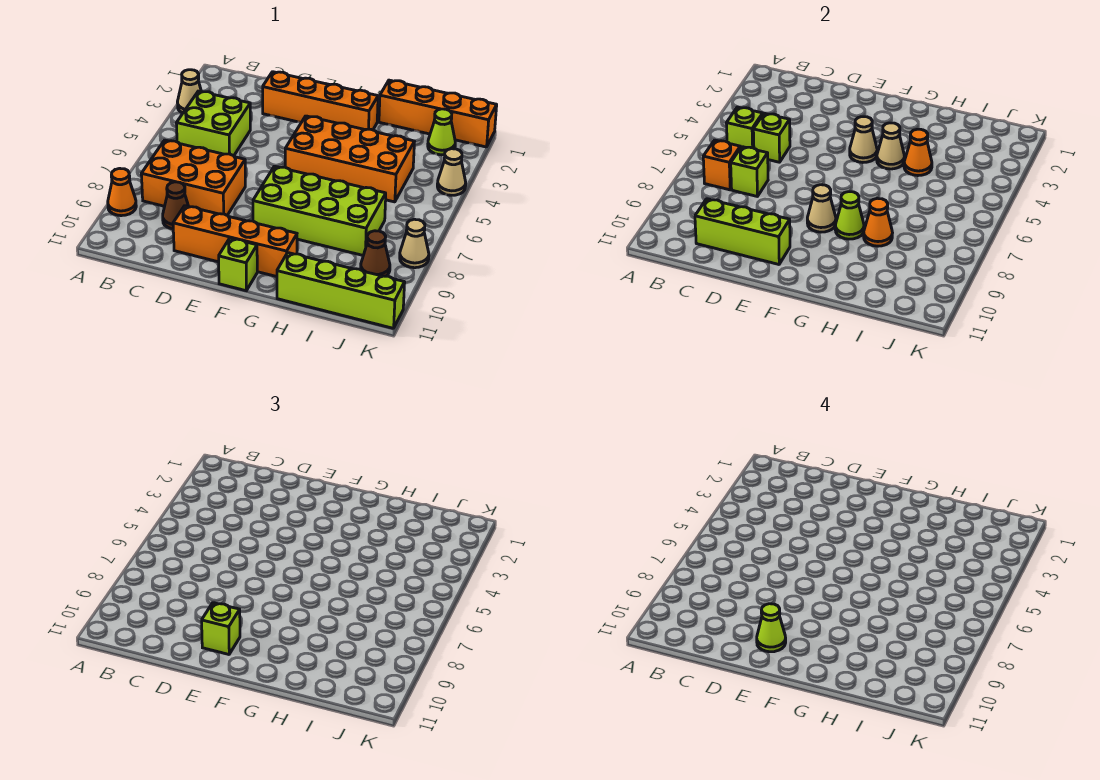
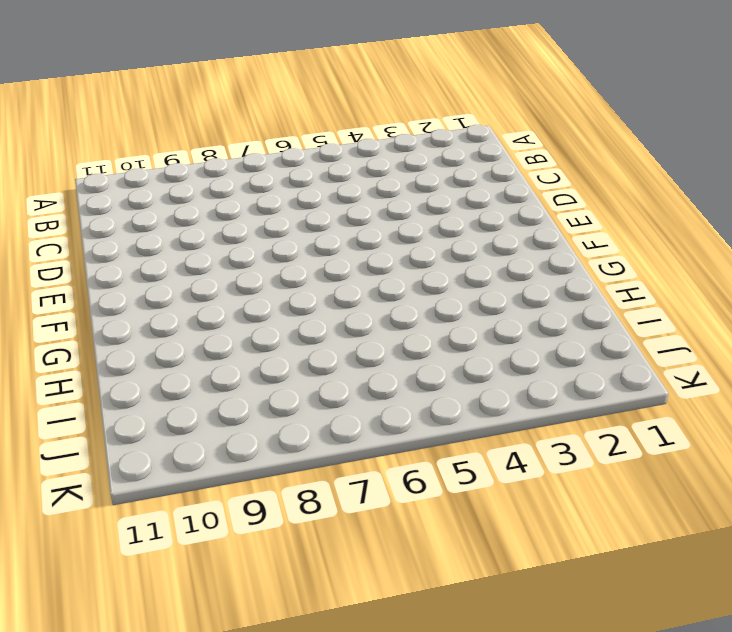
none -> tan 1x1 cone [177,70,201,113]
none -> orange 1x1 cone [108,168,136,216]
none -> lime 2x2 brick [176,91,250,156]

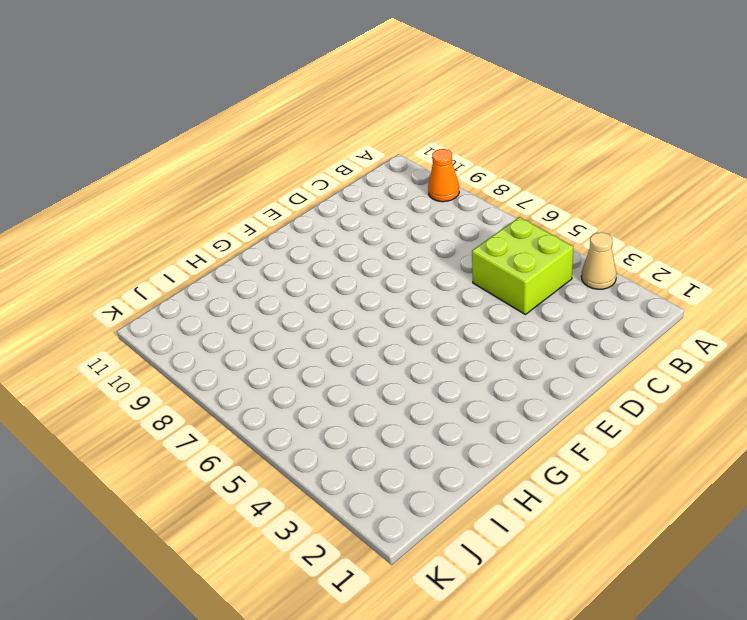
none -> orange 2x3 brick [141,140,245,215]
none -> brown 1x1 cone [163,182,188,229]
none -> orange 1x4 brick [263,72,378,130]

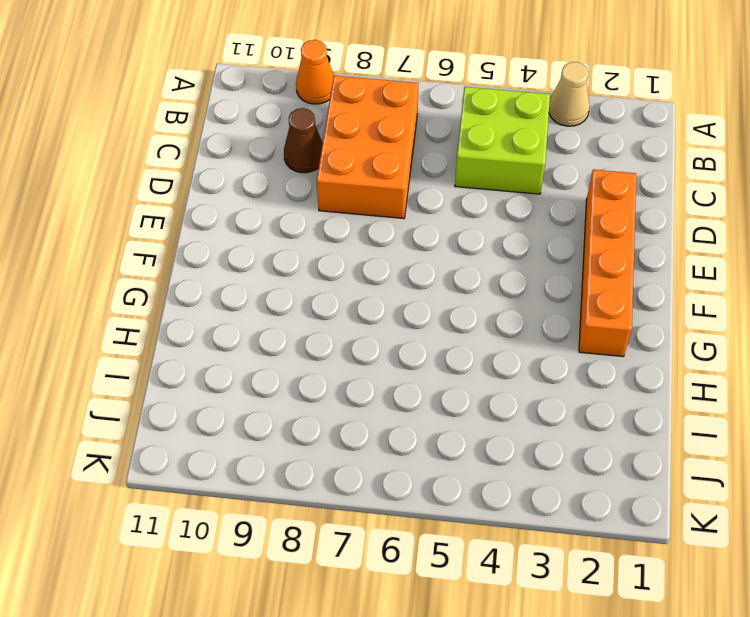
none -> orange 1x4 brick [173,206,297,277]
none -> orange 2x4 brick [285,116,415,202]
none -> lime 2x4 brick [253,166,386,255]

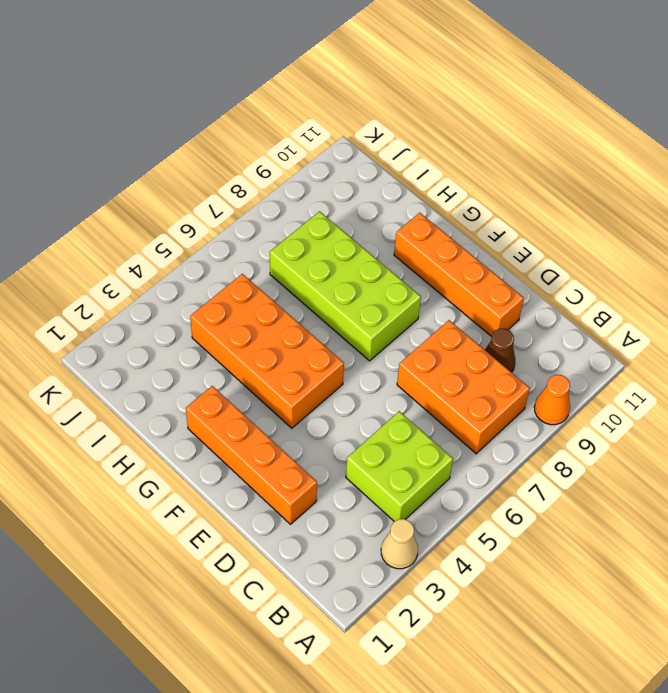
none -> lime 1x1 brick [219,238,257,291]
none -> orange 1x4 brick [379,80,497,147]
none -> lime 1x4 brick [277,253,405,328]

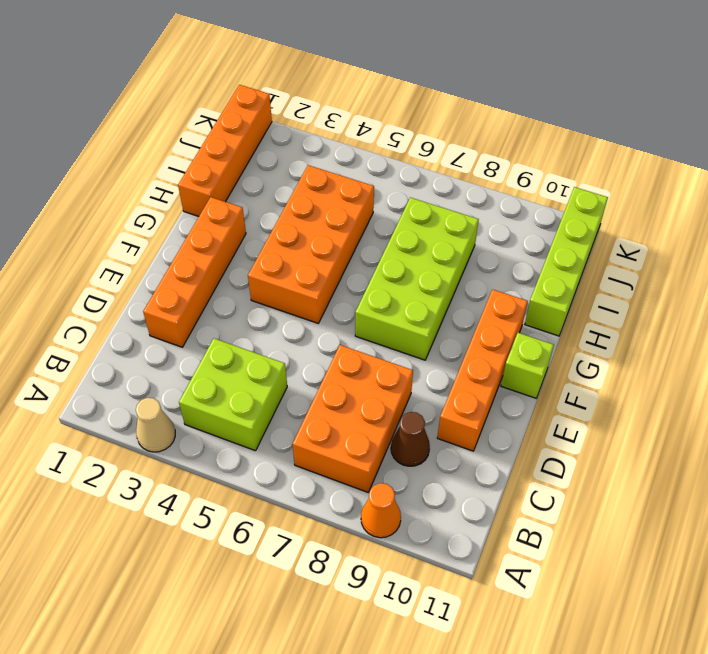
none -> lime 1x1 cone [428,109,455,155]
none -> brown 1x1 cone [361,231,390,276]
none -> tan 1x1 cone [437,149,466,195]

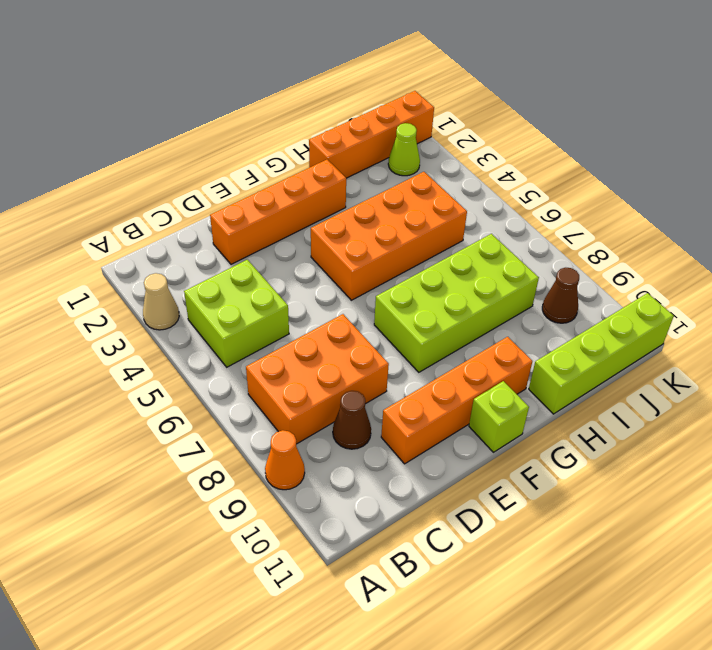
none -> tan 1x1 cone [437,149,466,195]
none -> tan 1x1 cone [400,219,429,268]
none -> lime 1x1 brick [726,107,763,148]

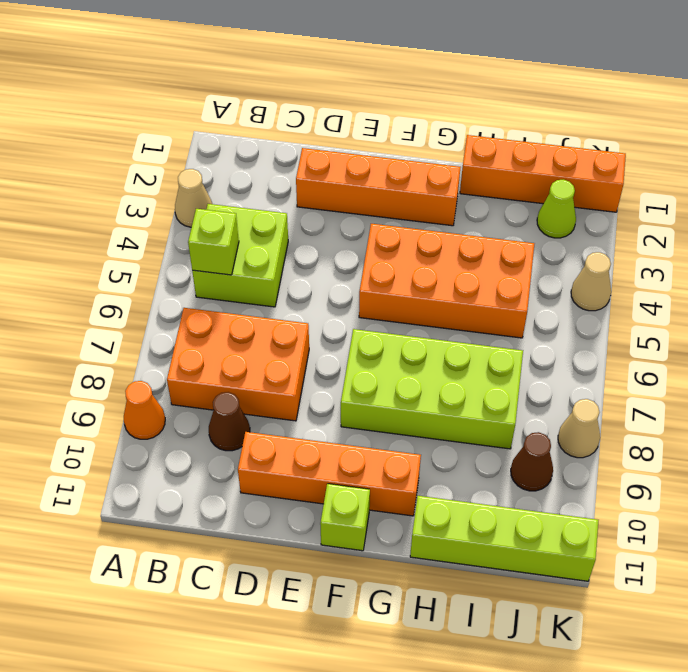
none -> orange 1x1 brick [703,140,740,190]
none -> lime 1x1 brick [753,113,790,162]
none -> lime 1x1 brick [731,147,768,197]

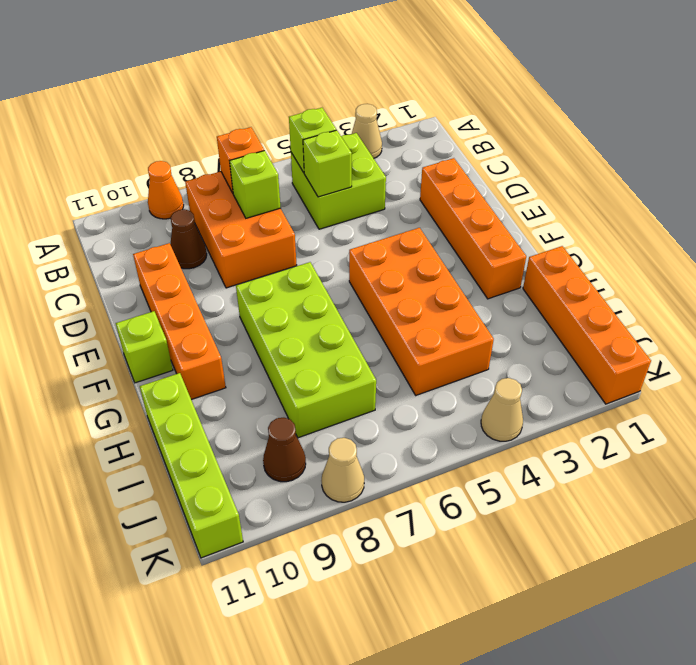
none -> lime 1x1 cone [428,109,455,155]
none -> lime 1x3 brick [695,199,790,264]
none -> tan 1x1 cone [850,117,877,162]

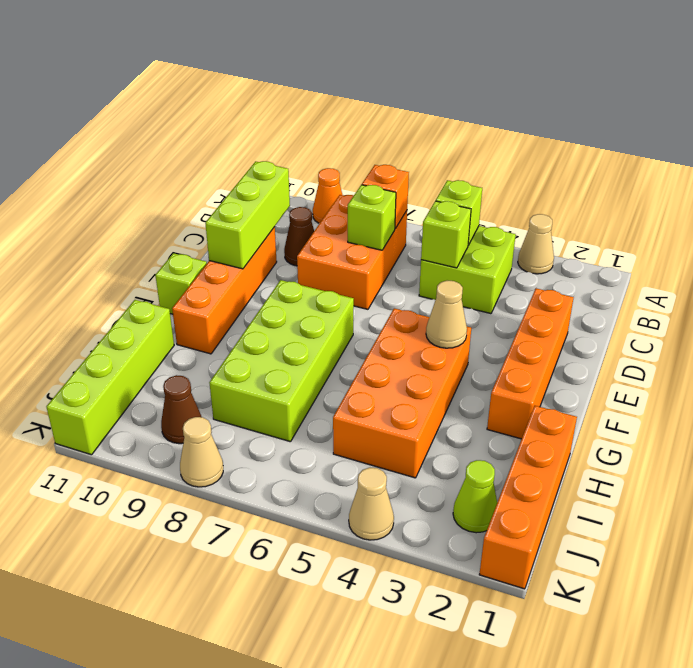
none -> tan 1x1 cone [807,185,836,232]
none -> tan 1x1 cone [877,123,904,169]
none -> lime 1x1 cone [835,192,864,239]

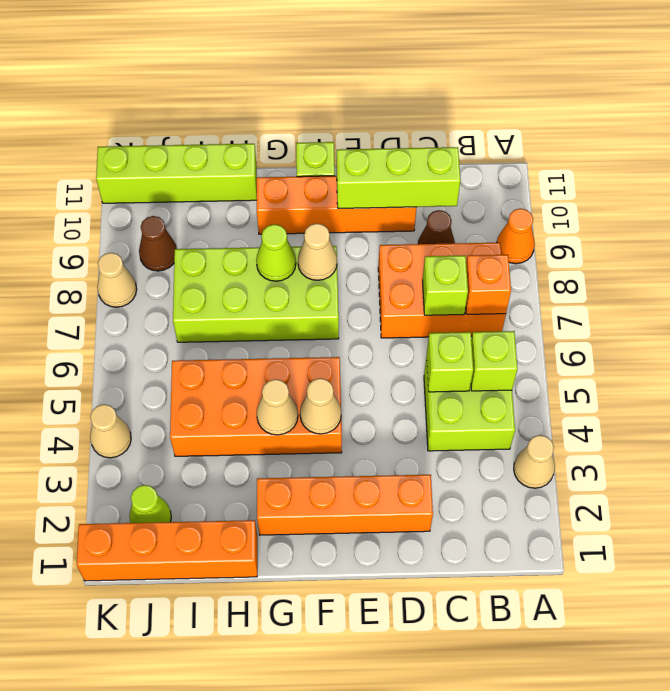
none -> orange 1x1 cone [904,129,932,176]
none -> orange 1x1 cone [864,198,892,246]
none -> lime 1x1 brick [202,603,240,654]

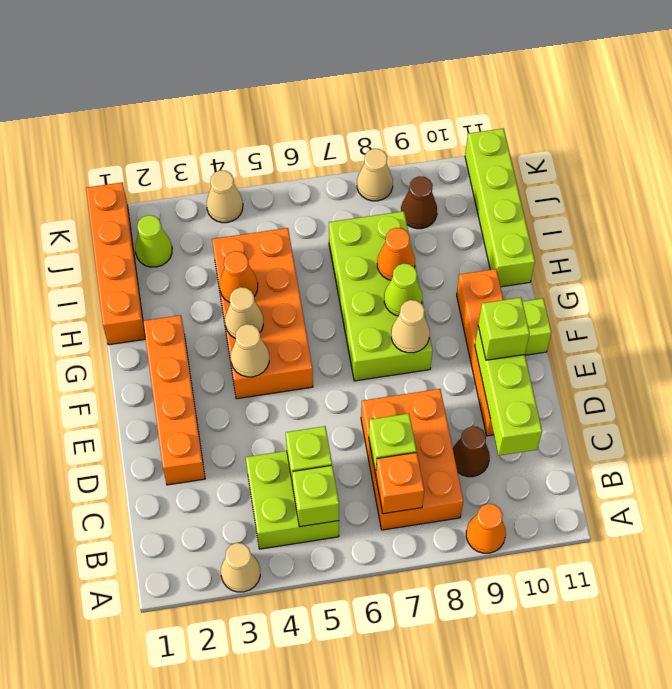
none -> lime 1x1 cone [757,604,786,652]

